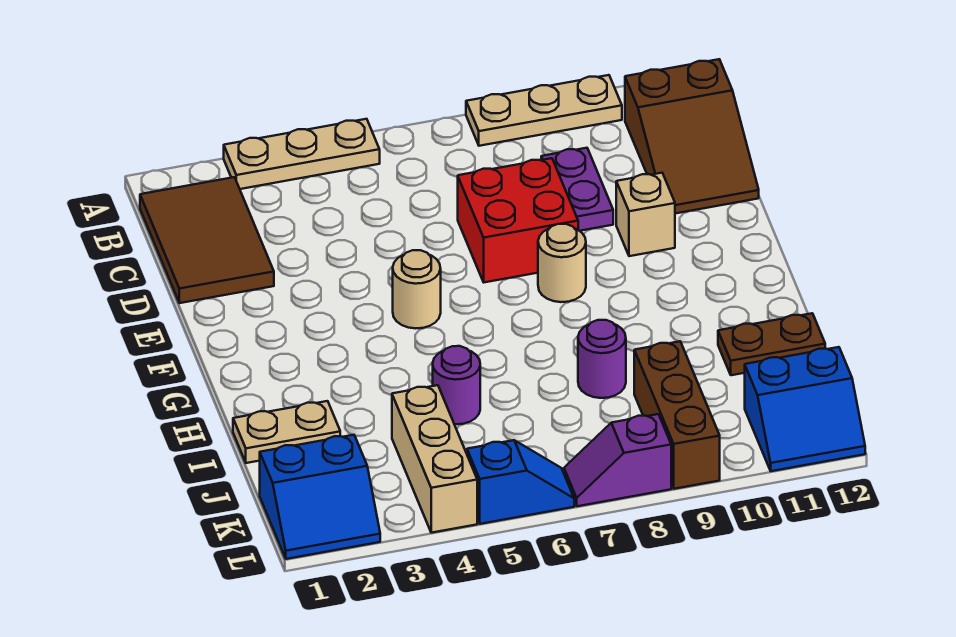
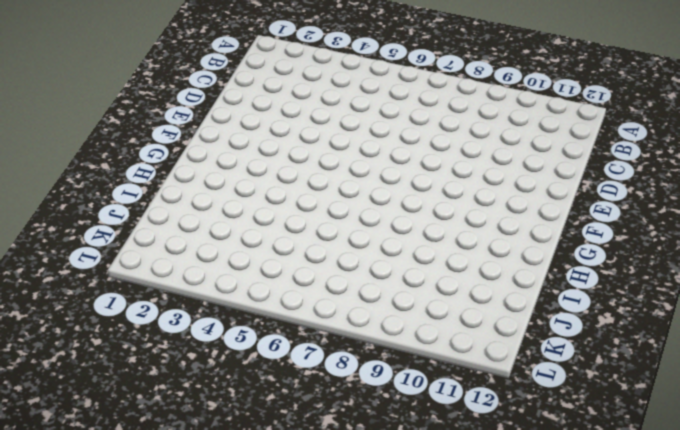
none -> tan 1x3 plate [224,119,380,189]
none -> tan 1x3 plate [466,75,622,146]
none -> brown 2x3 tile [140,177,274,303]

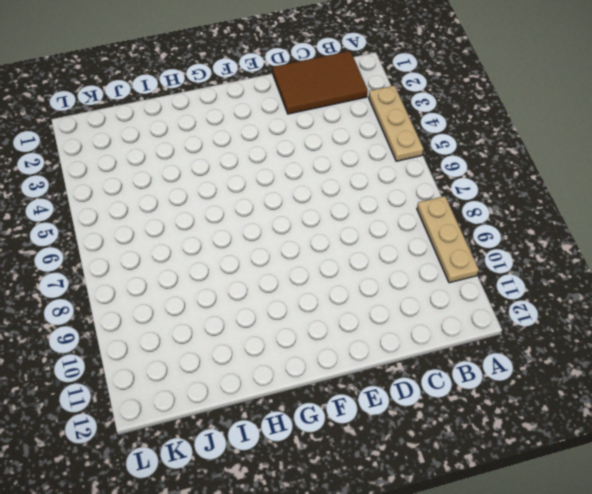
none -> brown 2x3 slope [625,59,759,214]
none -> purple 1x2 plate [541,148,613,231]
none -> red 2x2 brick [458,158,578,282]

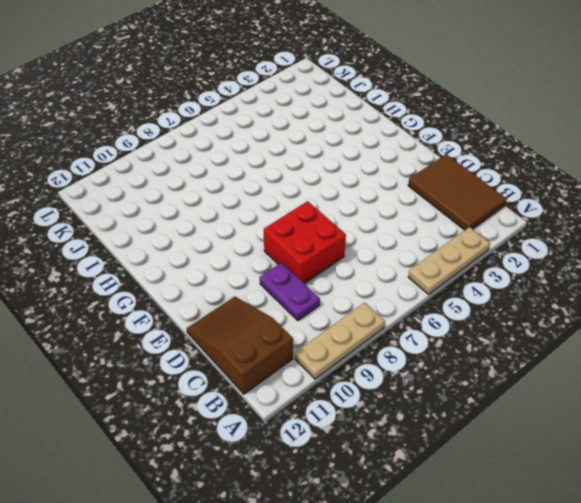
none -> tan 1x1 brick [616,173,675,256]
none -> tan 1x1 round brick [393,250,441,328]
none -> tan 1x1 round brick [538,224,586,302]

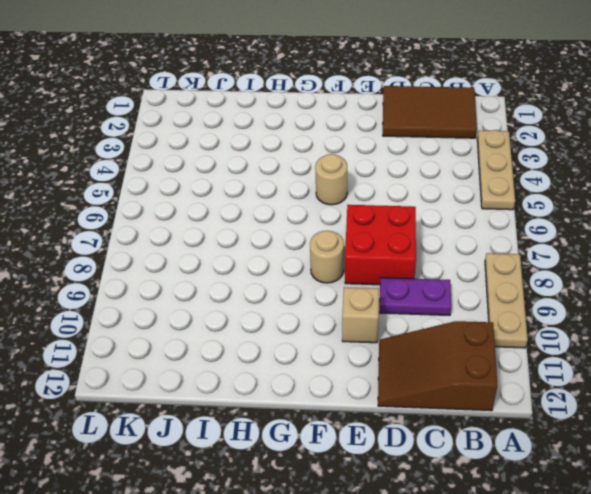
none -> tan 1x2 plate [233,401,340,463]
none -> purple 1x1 round brick [433,346,480,424]
none -> purple 1x1 round brick [578,320,626,398]

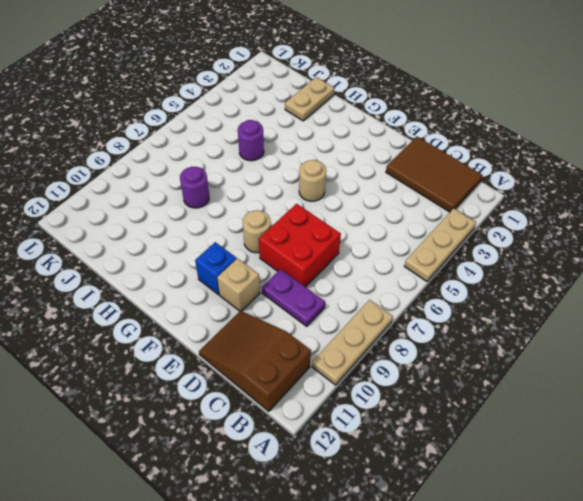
blue 1x1 brick [195,242,236,295] -> none
none -> brown 1x2 plate [718,313,825,375]
none -> tan 1x3 brick [392,385,477,533]
none -> brown 1x3 brick [634,341,720,489]

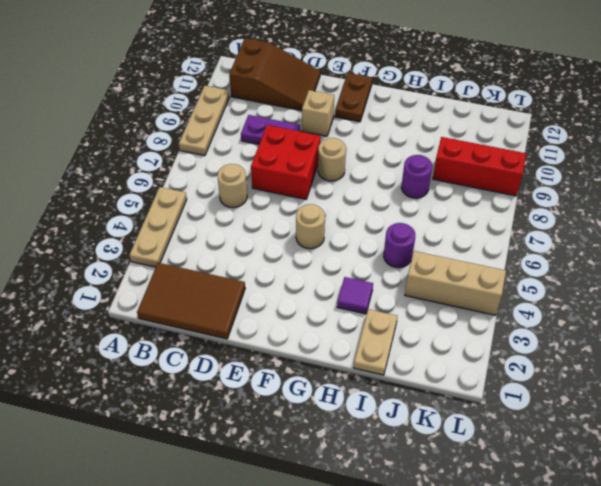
tan 1x1 round brick [217,164,247,208] -> none
brown 1x2 plate [335,73,372,122] -> brown 1x2 plate moved to [718,313,825,375]
purple 1x1 tile [337,277,373,314] -> none
red 1x3 brick [433,137,526,196] -> brown 1x3 brick [634,341,720,489]
none -> blue 2x2 slope [260,435,380,559]
none -> blue 2x2 slope [745,347,865,471]
none -> blue 1x2 slope [467,440,574,524]

